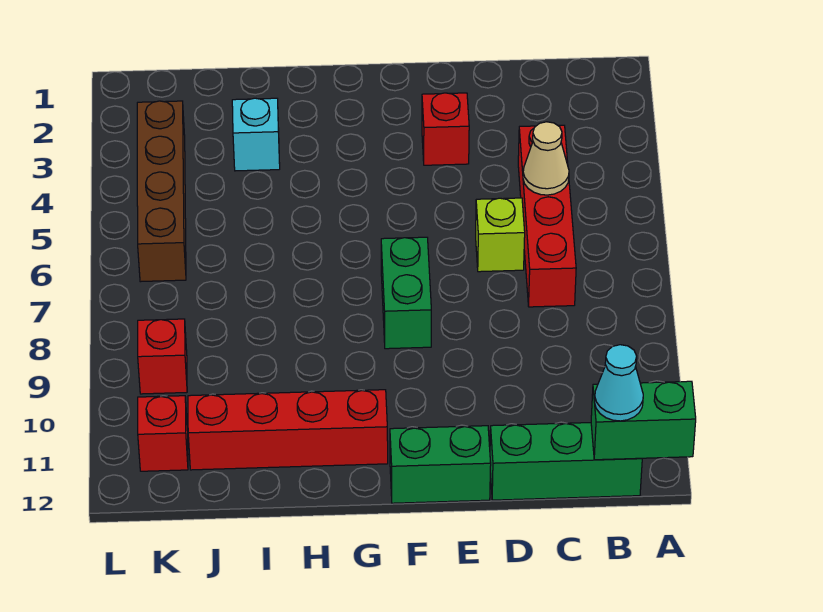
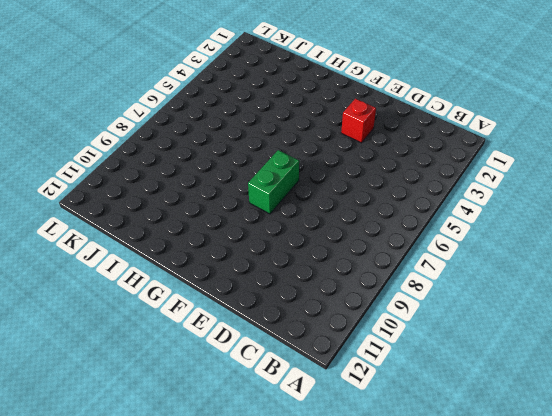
none -> green 1x3 brick [490,423,642,500]
none -> red 1x4 brick [518,125,576,307]
none -> lime 1x1 brick [476,198,525,272]

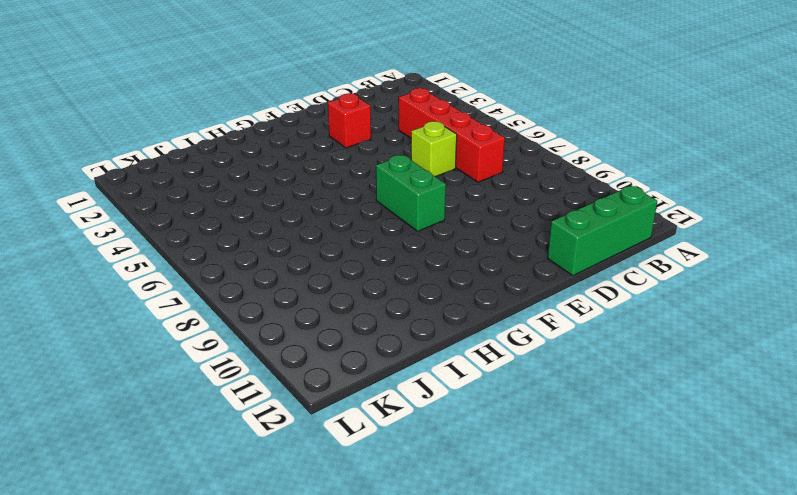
none -> green 1x2 brick [390,426,491,503]
none -> red 1x4 brick [188,390,388,470]
none -> cyan 1x1 brick [232,98,280,171]

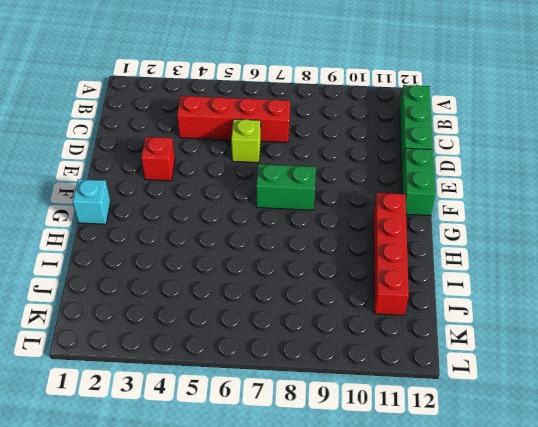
cyan 1x1 brick [73,179,110,224] -> cyan 1x1 brick moved to [232,98,280,171]
none -> brown 1x4 brick [137,101,186,282]
none -> red 1x1 brick [138,319,187,394]
none -> red 1x1 brick [138,396,188,471]

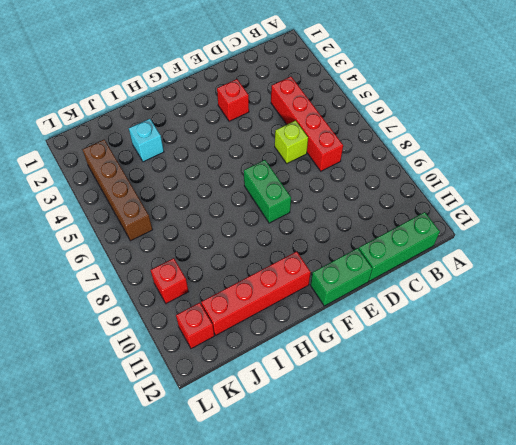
none -> green 1x2 brick [591,381,696,460]
none -> tan 1x1 cone [523,122,569,195]
none -> cyan 1x1 cone [595,345,643,421]

